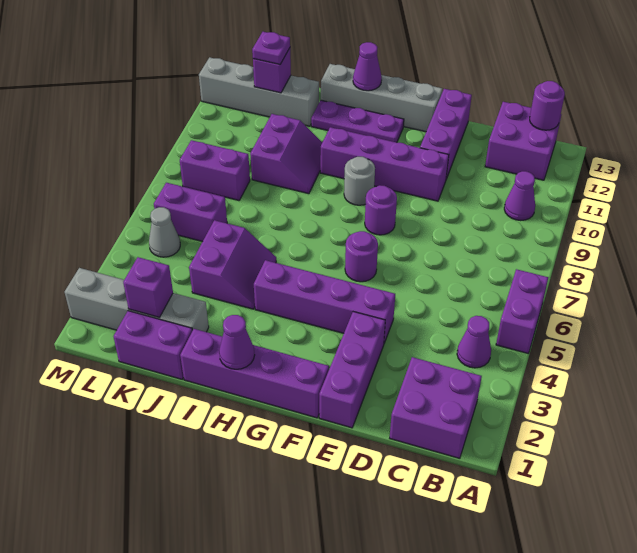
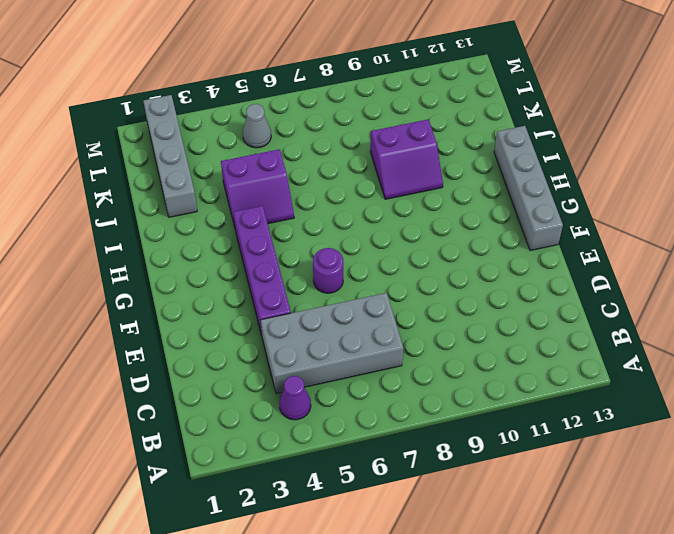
grey 2x4 brick [261,293,403,393] -> none
none -> purple 1x2 brick [496,269,548,353]
none -> purple 2x2 brick [390,357,482,458]
none -> purple 1x1 cone [504,171,535,220]

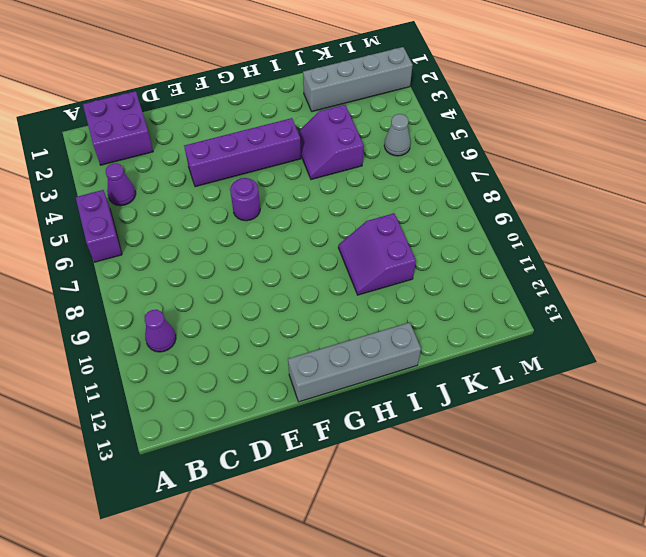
none -> purple 2x2 brick [485,102,561,180]
none -> purple 1x3 brick [319,312,385,428]
none -> purple 1x4 brick [320,127,449,201]

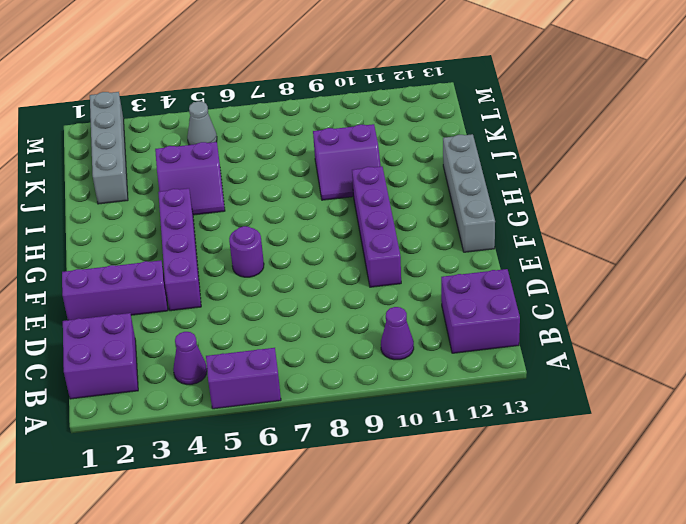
none -> purple 1x3 brick [420,89,472,179]
none -> purple 1x4 brick [180,329,329,418]
none -> purple 1x1 round brick [365,185,397,235]

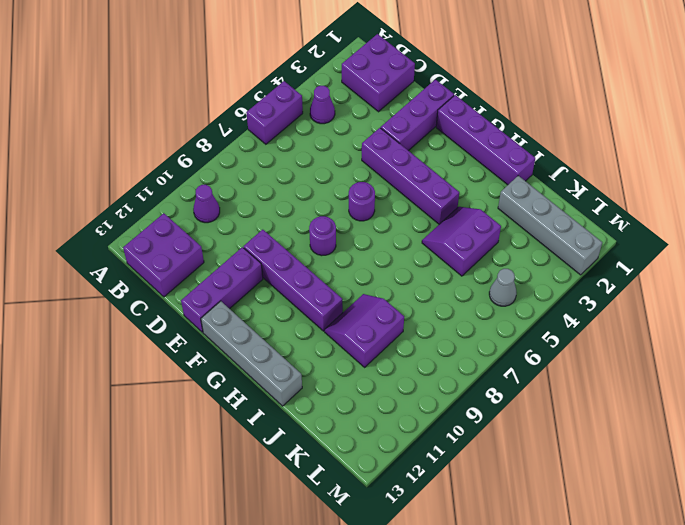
none -> grey 1x1 round brick [344,157,375,205]
none -> purple 1x3 plate [311,100,404,142]
none -> purple 1x2 brick [113,311,192,379]

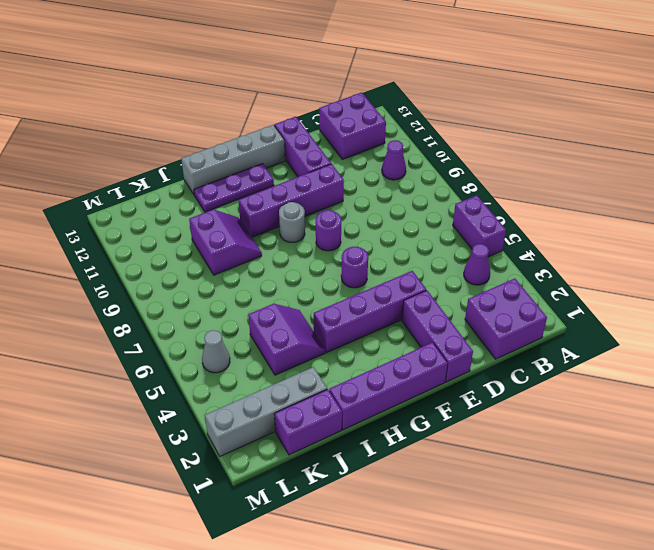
none -> grey 1x4 brick [199,57,319,126]
none -> purple 1x2 brick [154,183,227,242]
none -> purple 1x2 brick [180,140,250,200]

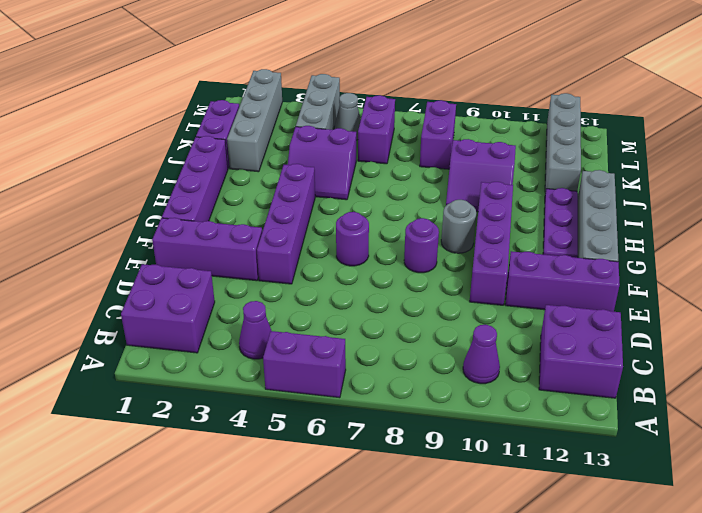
grey 1x3 brick [296,74,340,130] -> none
none -> purple 1x1 round brick [530,81,565,130]
none -> purple 1x1 cone [219,315,255,369]
none -> purple 1x1 cone [353,42,382,91]

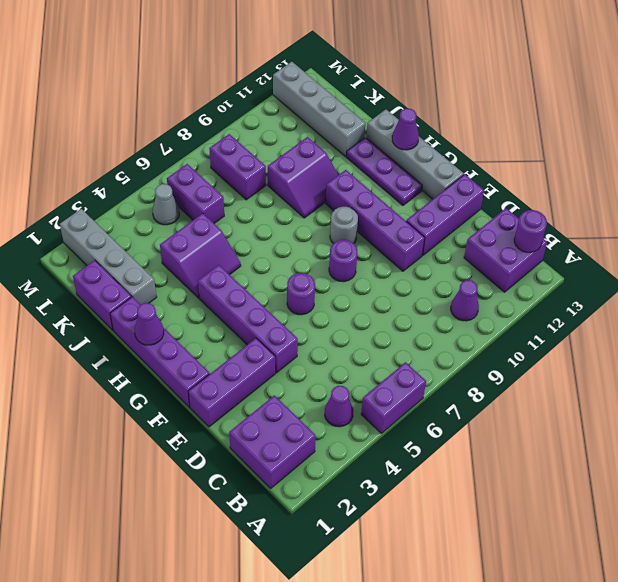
none -> purple 1x1 brick [123,257,173,318]
none -> purple 1x1 brick [253,48,291,93]
none -> purple 1x1 plate [252,32,290,64]

